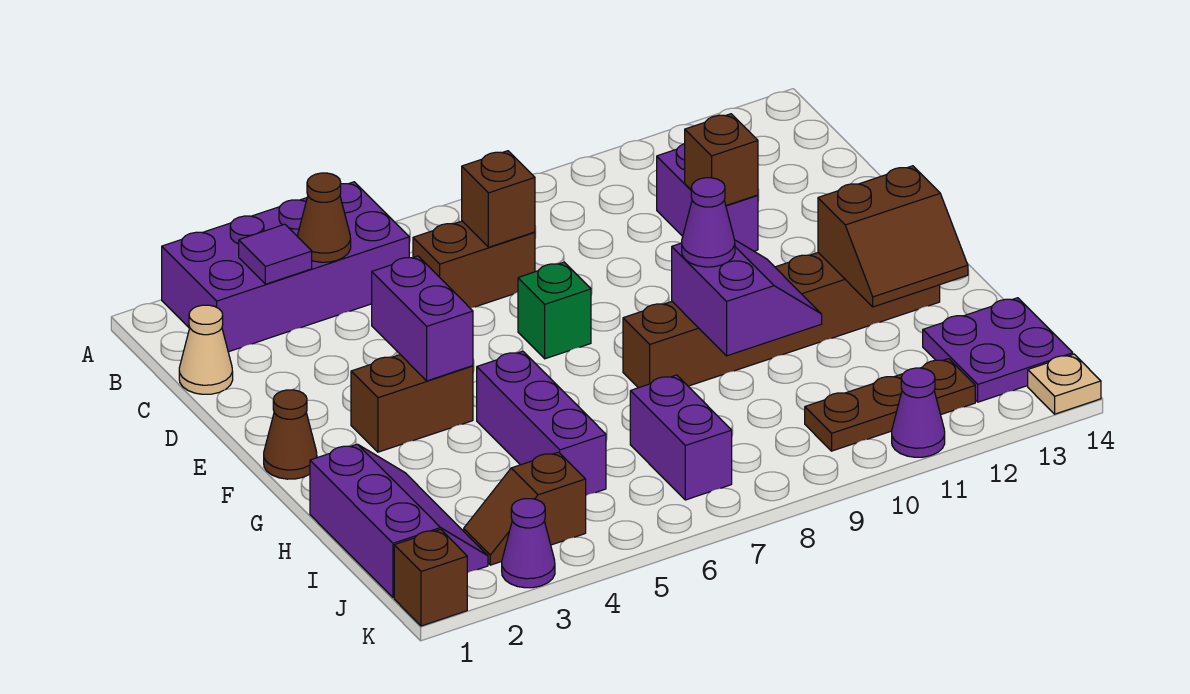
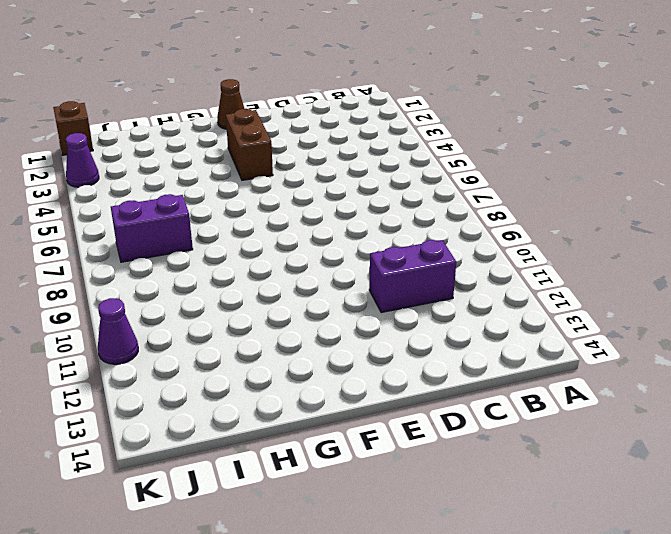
none -> purple 2x4 brick [162,182,409,352]
none -> tan 1x1 cone [179,305,233,394]
none -> brown 1x2 brick [413,221,535,308]

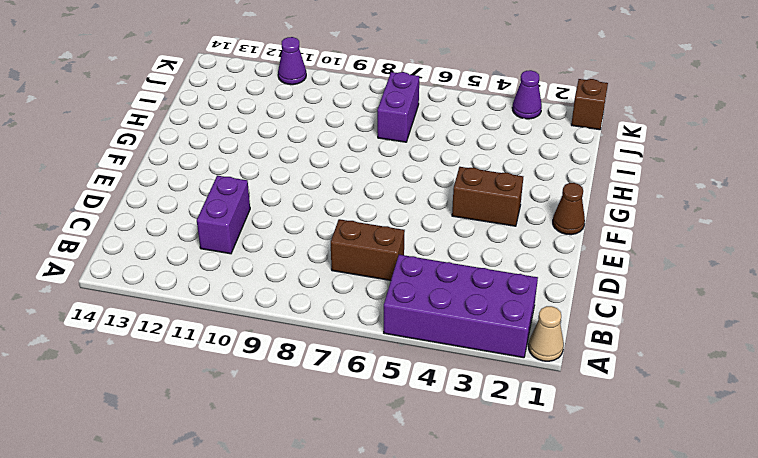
tan 1x1 cone [529,306,564,361] -> tan 1x1 cone moved to [179,305,233,394]
none -> green 1x1 brick [518,262,591,359]
none -> purple 1x3 brick [477,351,606,495]
none -> brown 1x6 brick [623,253,940,388]

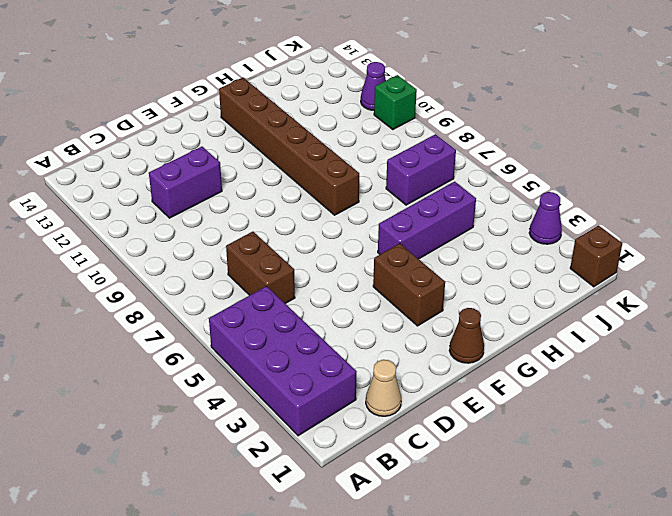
green 1x1 brick [374,75,417,129] -> green 1x1 brick moved to [518,262,591,359]
none -> purple 2x3 slope [310,444,488,598]
none -> purple 2x2 plate [923,298,1073,402]
none -> brown 1x2 slope [464,452,586,565]

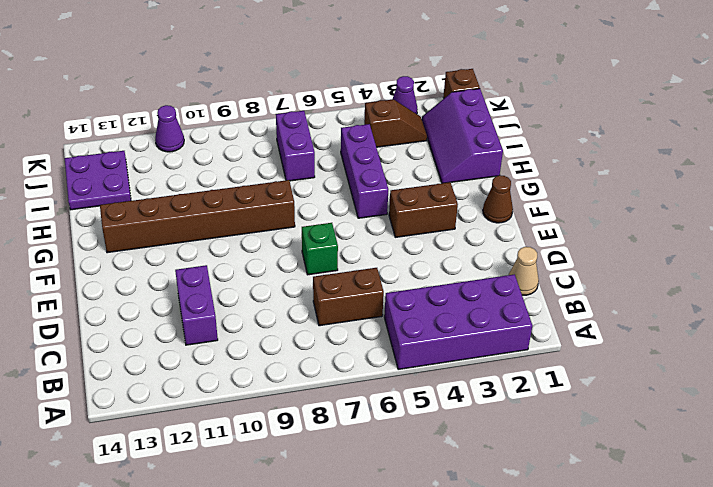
none -> brown 1x3 plate [805,359,975,451]
none -> tan 1x1 plate [1028,354,1101,414]
none -> purple 1x1 tile [239,224,312,284]

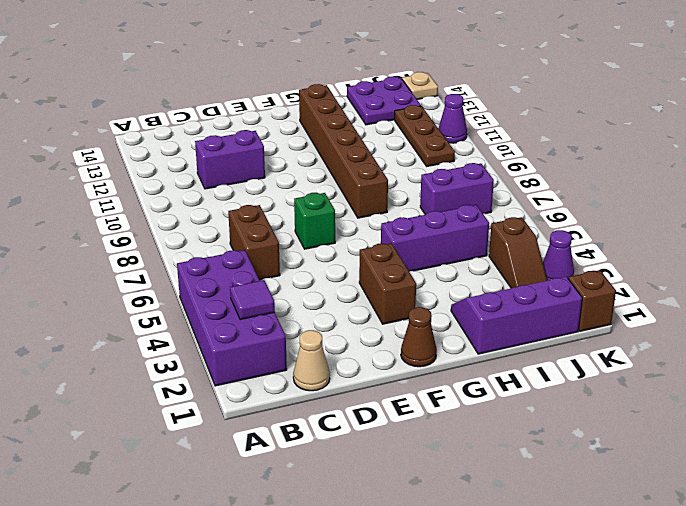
none -> brown 1x1 cone [297,173,351,262]
none -> brown 1x1 brick [462,151,535,247]
none -> brown 1x1 brick [685,114,758,205]

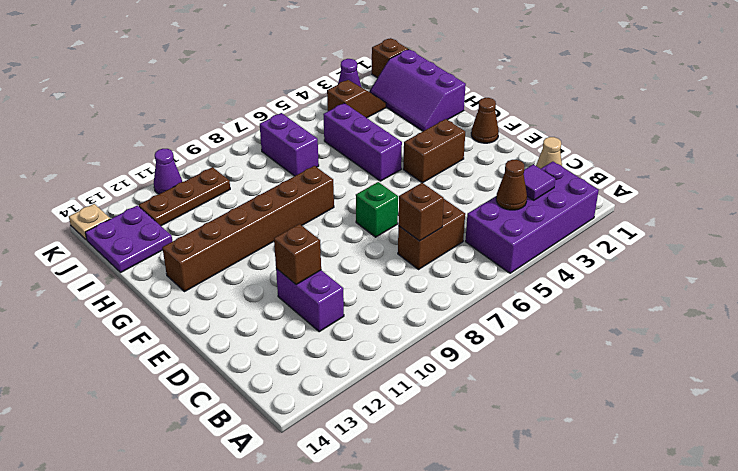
none -> purple 1x2 brick [372,256,473,381]
none -> purple 2x2 slope [672,240,822,356]
none -> brown 2x2 slope [818,166,968,307]

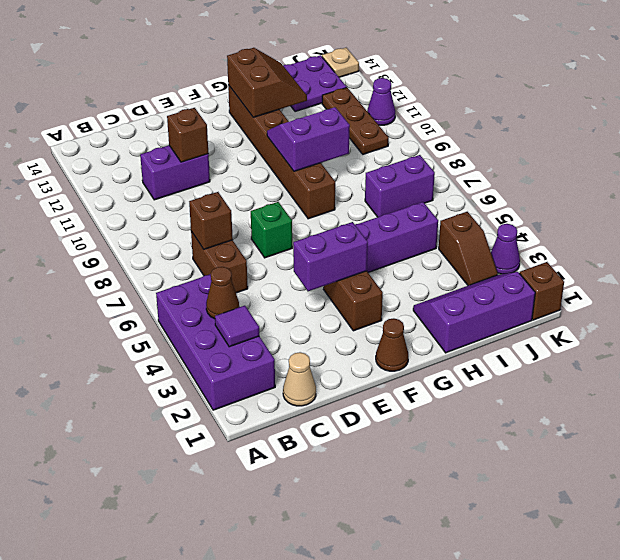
none -> purple 1x1 cone [682,178,735,267]

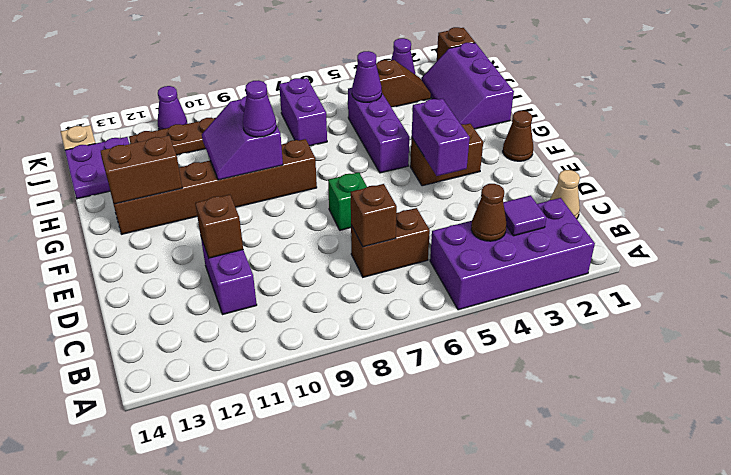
purple 1x1 cone [352,51,382,102] -> none

